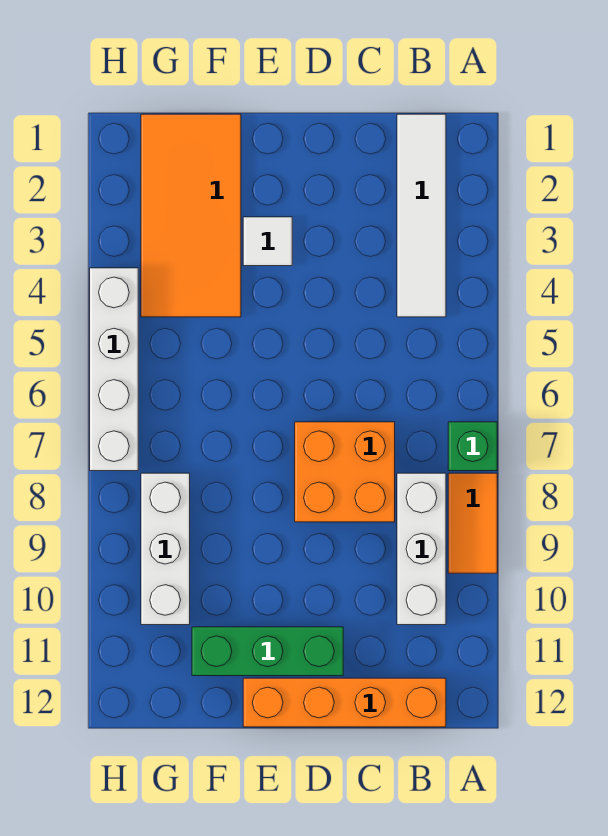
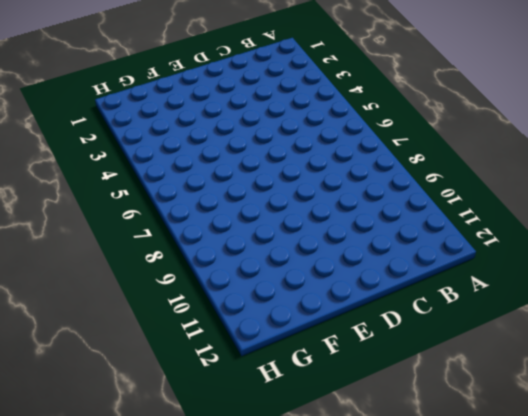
none -> green 1x1 brick [448,422,497,471]
none -> orange 1x2 tile [448,473,497,573]

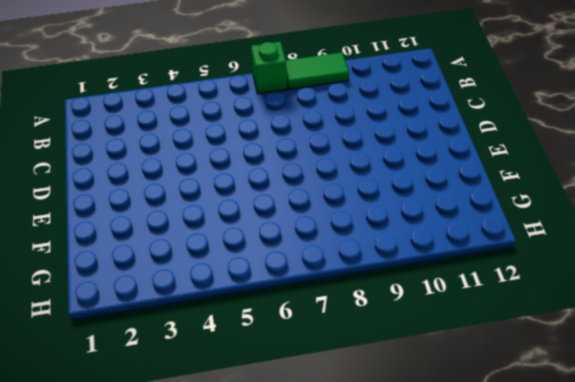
green 1x2 tile [286,52,349,89] -> orange 1x2 tile [448,473,497,573]
none -> white 1x4 tile [397,114,446,317]
none -> white 1x3 brick [397,473,446,625]

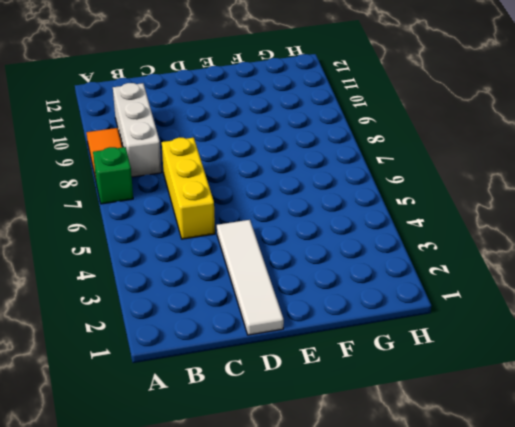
yellow 1x3 brick [162,138,215,239] -> orange 2x2 brick [295,422,395,522]
white 1x4 tile [217,220,284,335] -> white 1x4 tile moved to [397,114,446,317]
none -> orange 1x4 brick [243,678,446,727]
none -> green 1x3 brick [192,627,343,676]

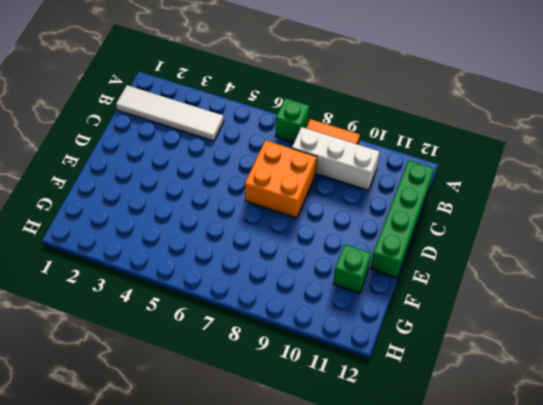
green 1x4 brick [371,160,434,278] -> orange 1x4 brick [243,678,446,727]
green 1x1 brick [333,245,371,293] -> green 1x3 brick [192,627,343,676]
none -> white 1x1 tile [243,217,292,266]
none -> orange 2x4 tile [141,114,241,317]

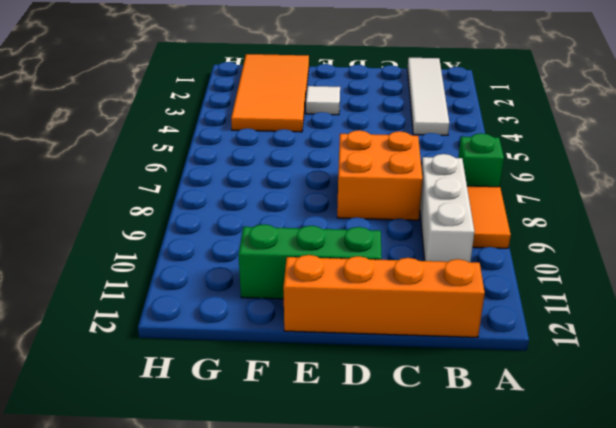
none -> white 1x3 brick [141,473,190,625]
none -> white 1x4 brick [90,268,138,471]

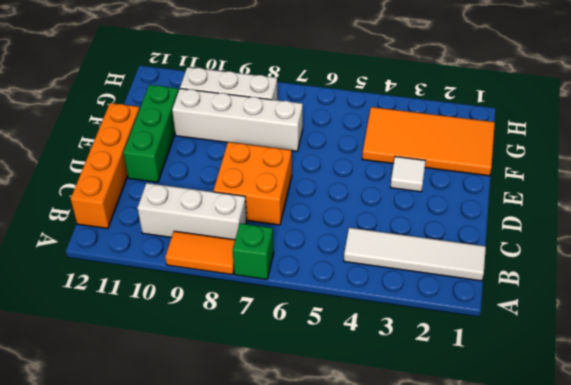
white 1x4 brick [172,89,303,151] -> white 1x4 brick moved to [90,268,138,471]

